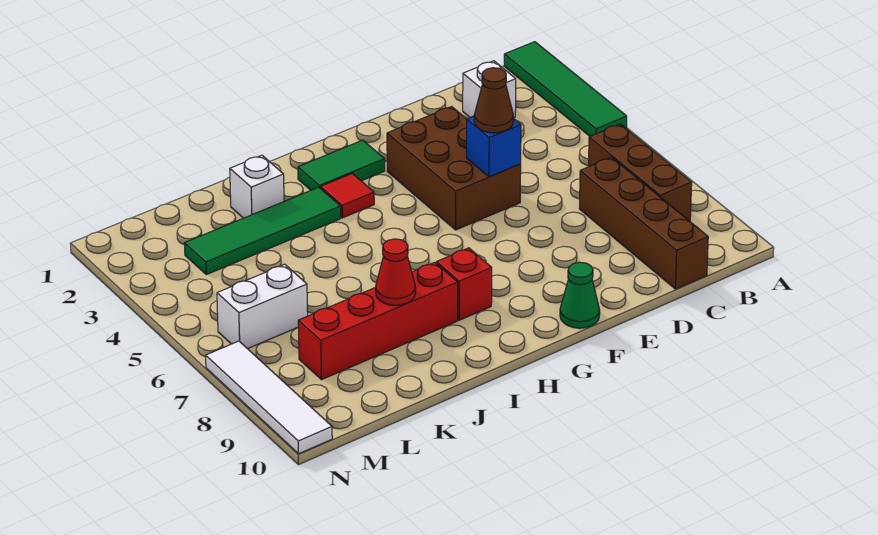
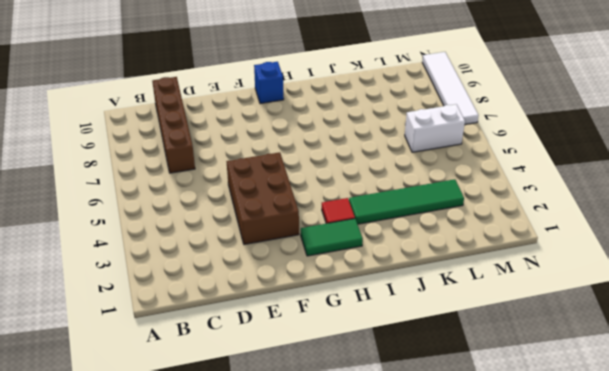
blue 1x1 brick [254,62,284,104] -> blue 1x1 brick moved to [467,116,521,177]
none -> green 1x4 tile [504,42,627,136]
none -> brown 1x3 brick [589,124,692,221]
none -> white 1x1 brick [463,61,516,118]

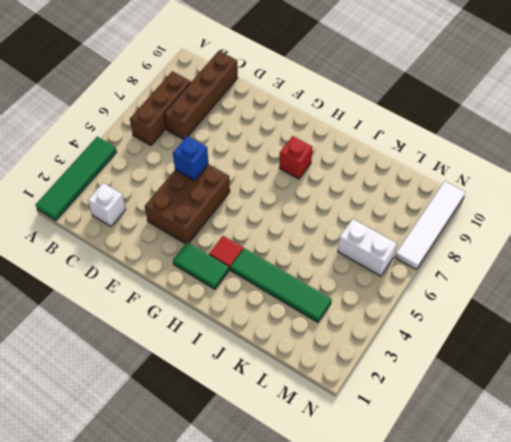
none -> green 1x1 cone [560,262,600,328]
none -> red 1x4 brick [298,262,458,380]
none -> white 1x1 brick [230,155,284,218]

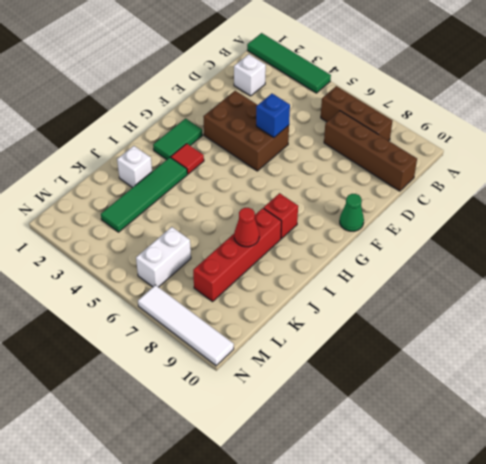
none -> brown 1x1 cone [474,68,513,133]

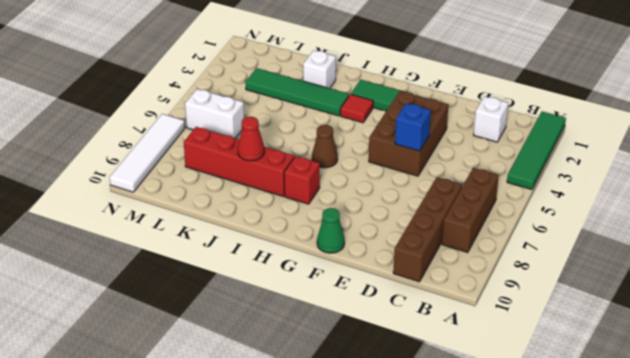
brown 1x1 cone [312,125,338,168] -> brown 1x1 cone moved to [474,68,513,133]

